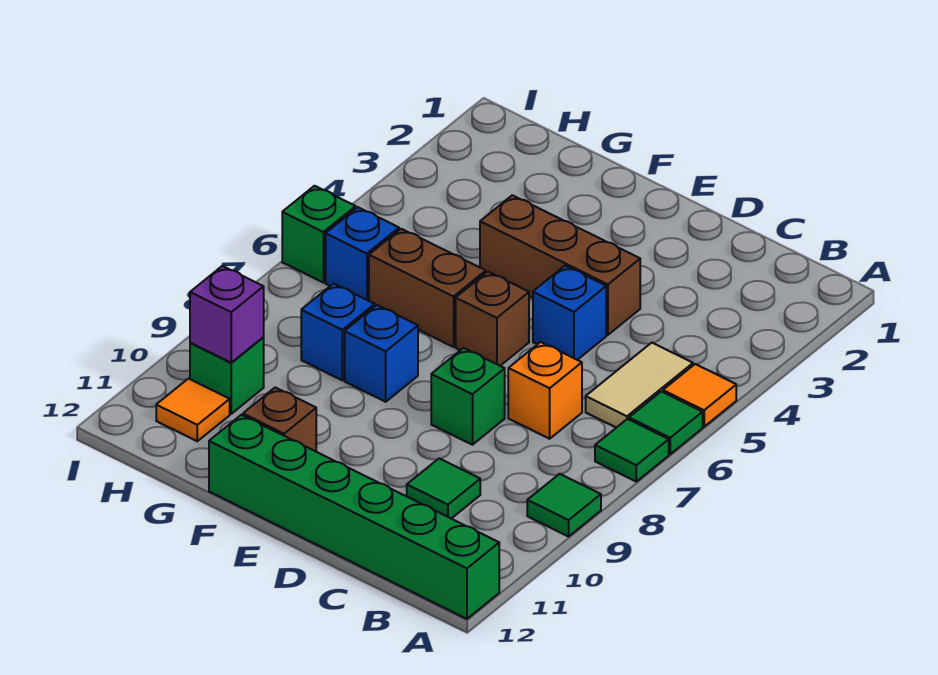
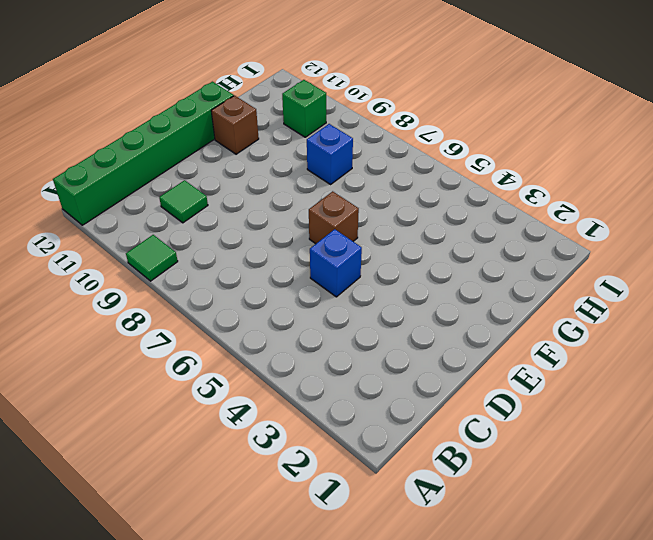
none -> orange 1x1 tile [663,364,736,427]
none -> green 1x1 tile [629,391,703,454]
none -> green 1x1 tile [595,419,669,482]

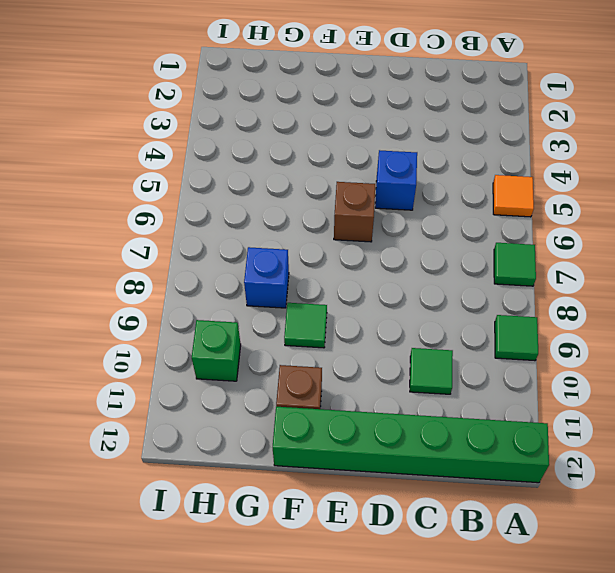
green 1x1 tile [284,303,327,348] -> green 1x1 tile moved to [629,391,703,454]
none -> tan 1x2 tile [586,343,693,428]
none -> orange 1x1 brick [508,342,582,439]
none -> brown 1x3 brick [480,195,640,335]

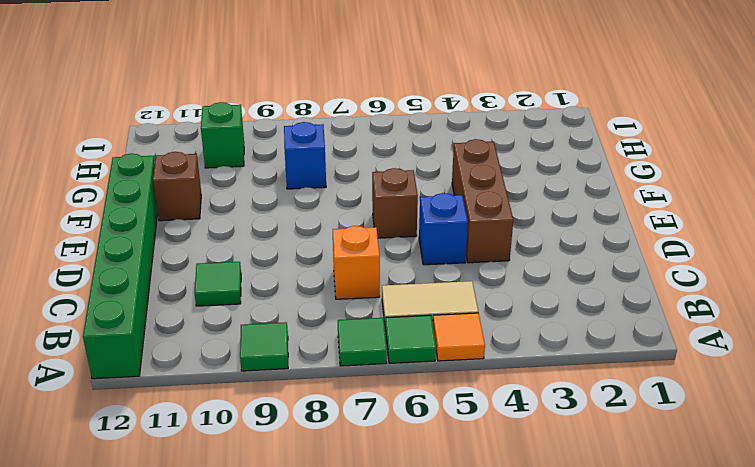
none -> green 1x1 brick [431,348,505,445]
none -> brown 1x2 brick [369,229,486,347]
none -> blue 1x1 brick [345,305,418,402]

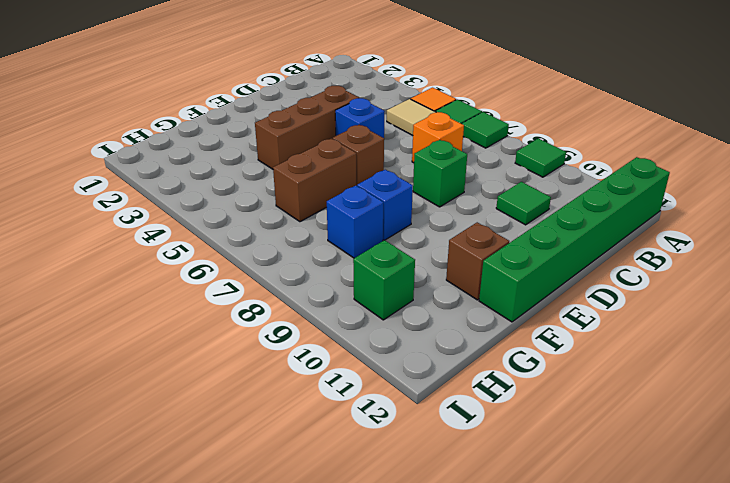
none -> blue 1x1 brick [326,207,399,301]
none -> orange 1x1 tile [156,379,230,441]
none -> green 1x1 brick [282,186,356,283]

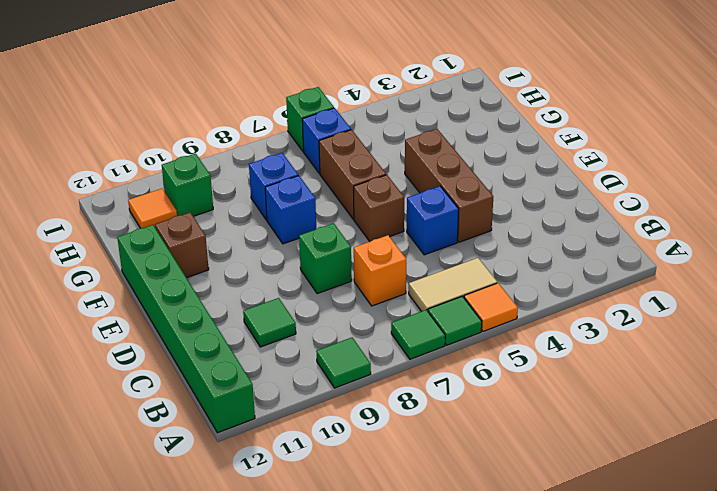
none -> purple 1x1 brick [190,266,264,363]

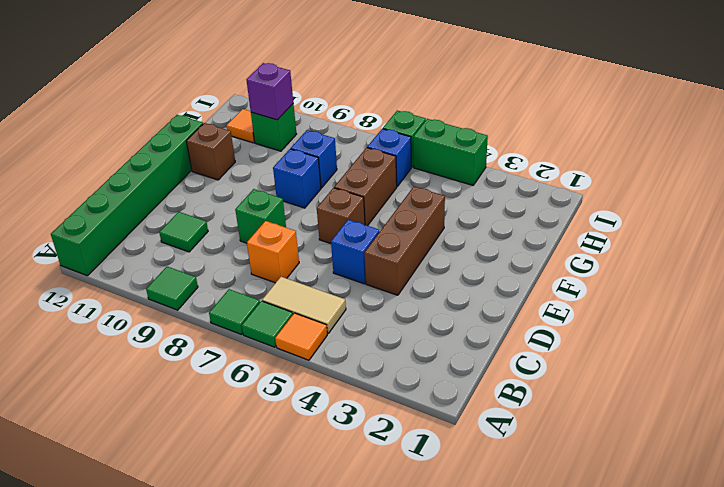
green 1x2 brick [413,119,488,185] -> none

